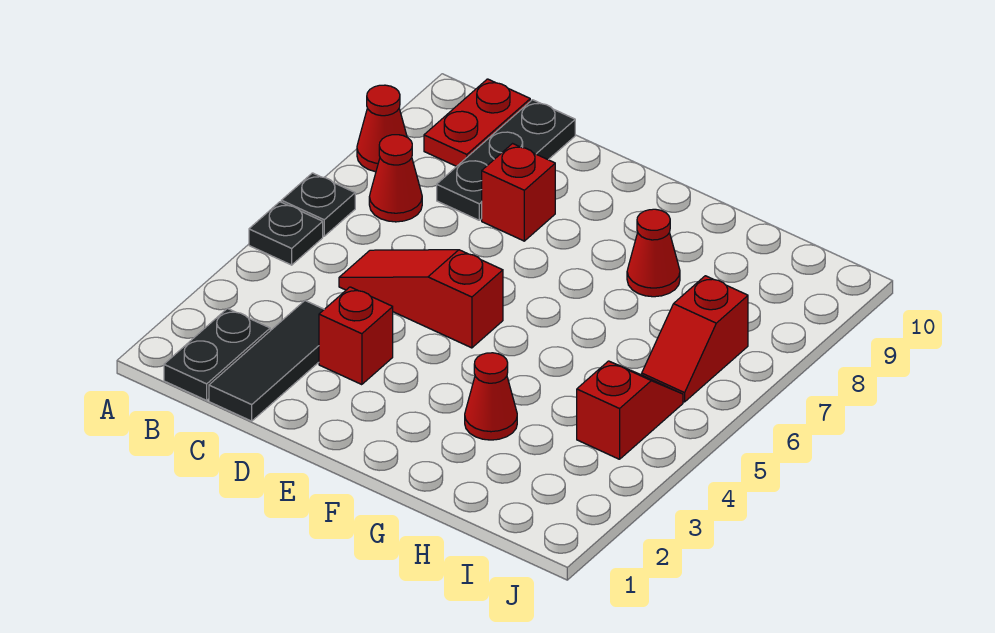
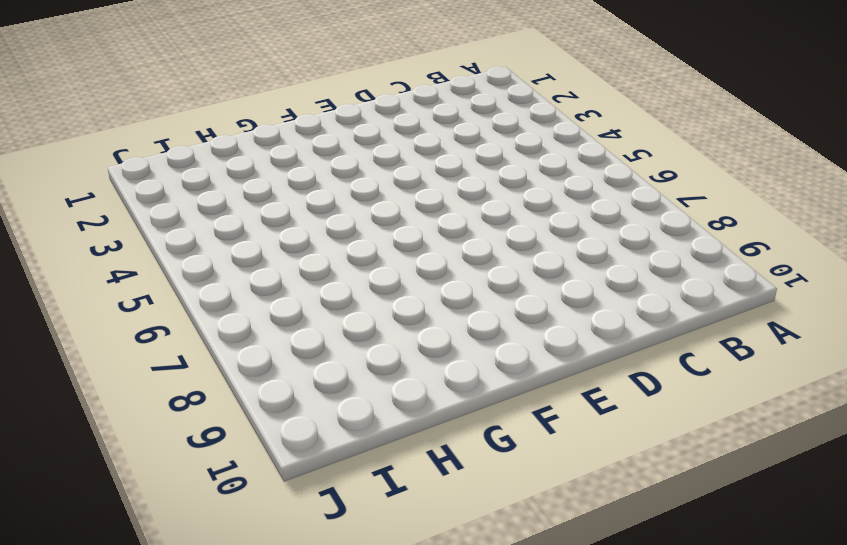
none -> black 1x1 plate [249,202,323,265]
none -> black 1x1 plate [281,173,355,236]
none -> red 1x1 cone [357,85,407,172]

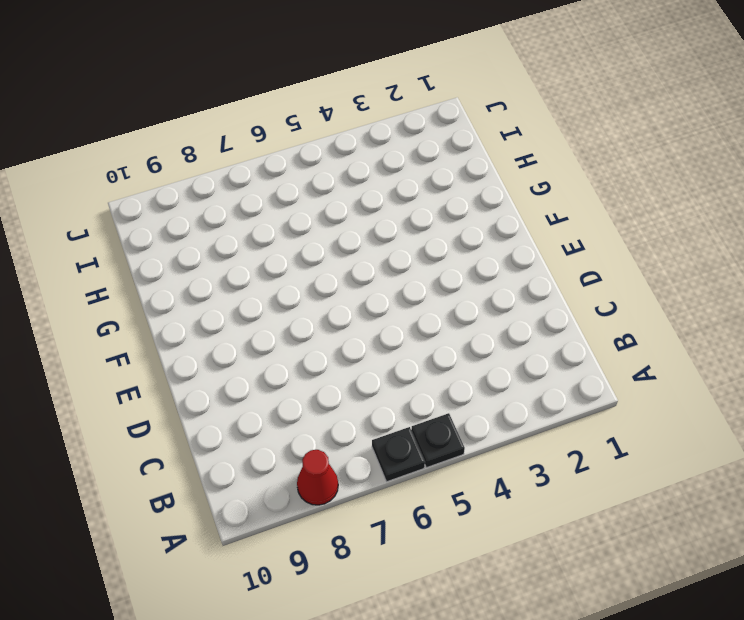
none -> black 1x2 plate [164,309,270,400]
none -> red 1x1 cone [369,135,422,222]
none -> red 1x2 plate [424,79,530,166]

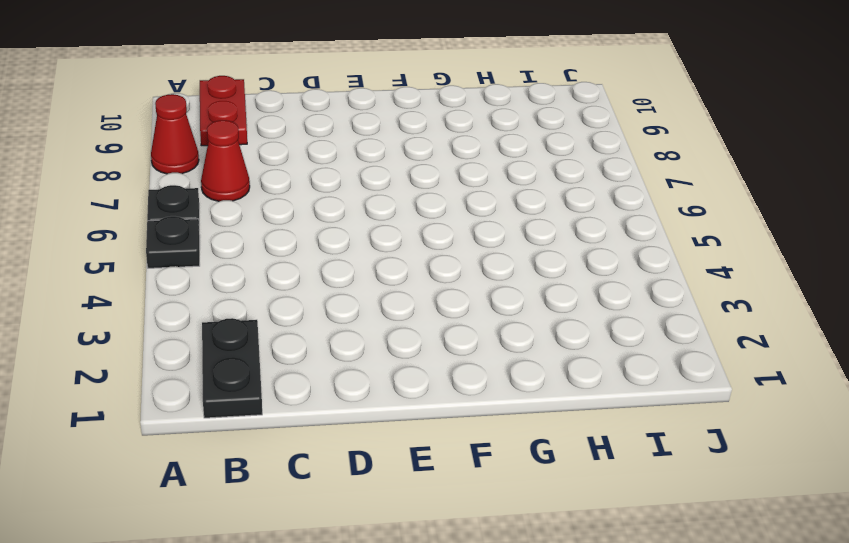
none -> black 1x3 tile [209,301,324,421]
none -> red 1x3 slope [339,250,503,348]
none -> black 1x3 plate [437,100,575,220]

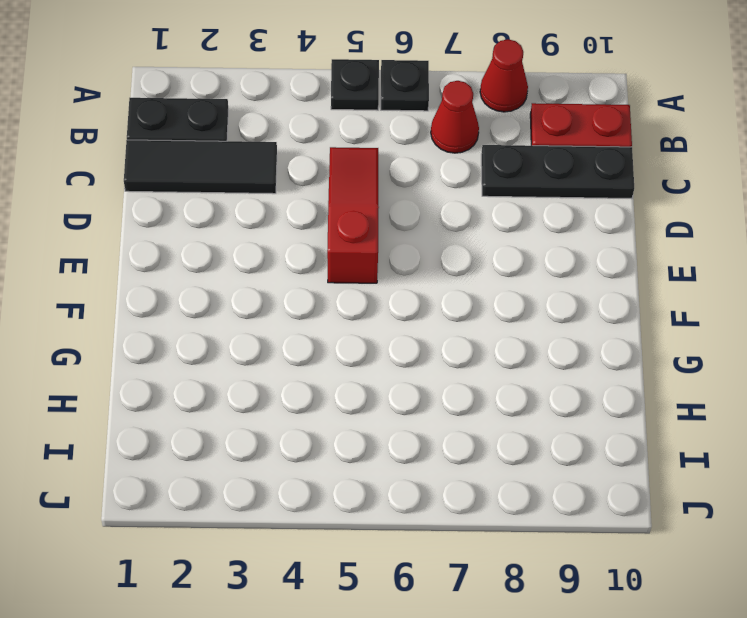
none -> red 1x1 brick [319,287,393,385]
none -> red 1x1 brick [482,144,555,241]
none -> red 1x1 cone [465,353,517,440]

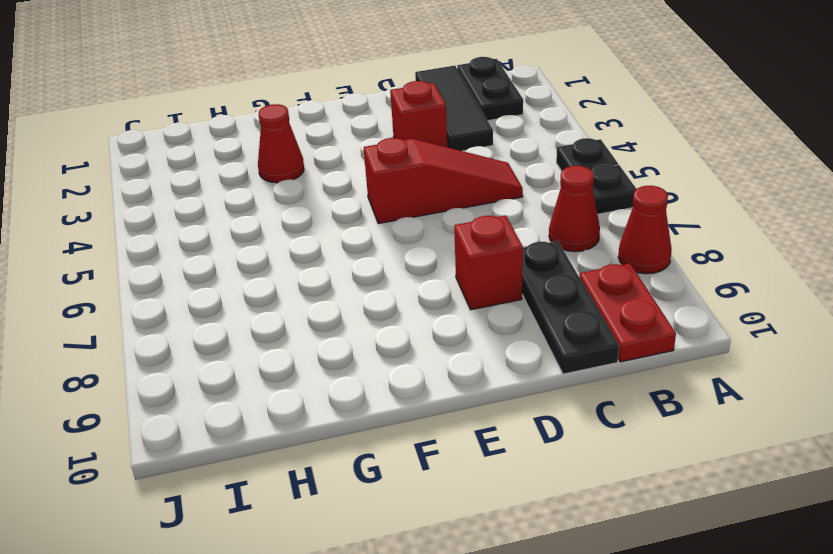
none -> red 1x1 cone [627,209,680,297]
none -> red 1x2 slope [577,361,683,459]
none -> red 1x2 slope [642,276,748,402]

